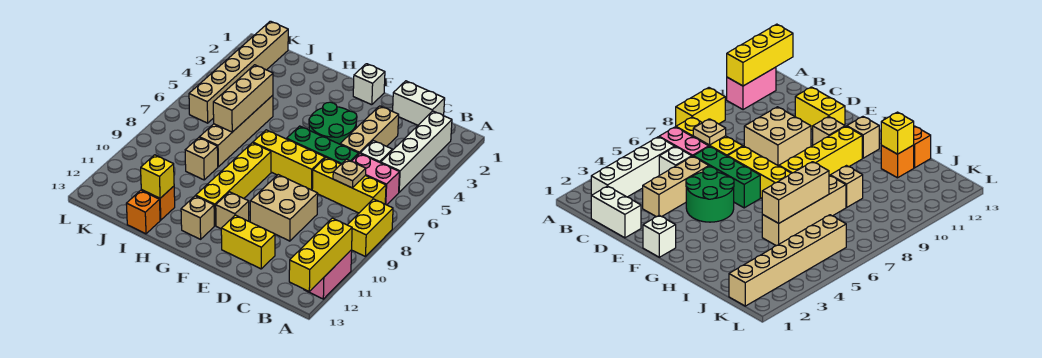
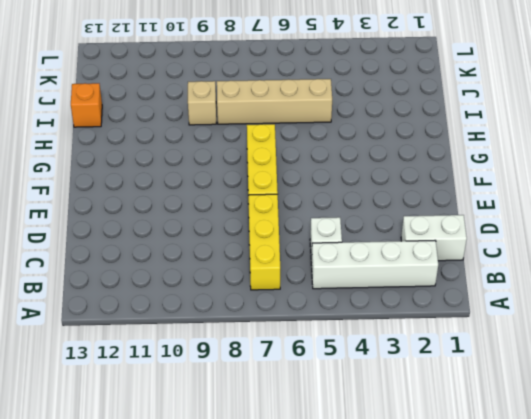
white 1x2 brick [401,215,467,261] -> white 1x2 brick turned to [393,81,445,125]
none -> yellow 1x2 brick [348,199,393,257]
none -> pink 1x2 brick [304,250,352,299]
none -> pink 1x2 brick [351,154,399,205]

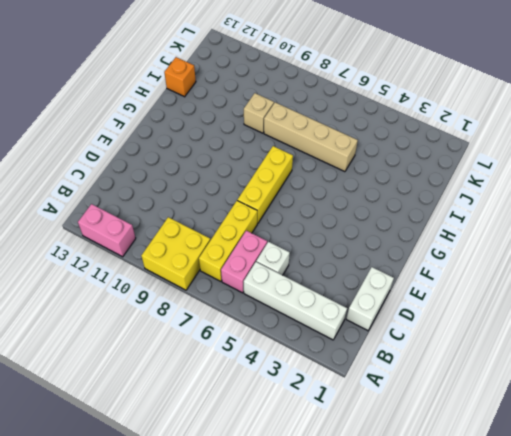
yellow 2x2 brick [141,217,210,290] -> yellow 1x2 brick [348,199,393,257]
none -> tan 1x3 brick [340,106,399,154]
none -> green 1x3 brick [287,126,359,164]
none -> tan 2x2 brick [250,175,318,241]

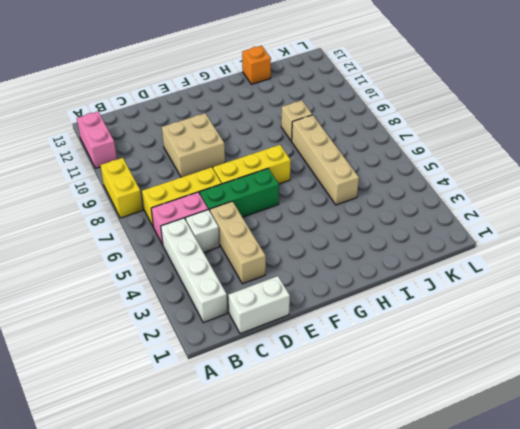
none -> yellow 1x2 brick [221,215,275,269]
none -> green 2x2 round brick [309,102,357,144]
none -> white 1x1 brick [353,64,385,105]

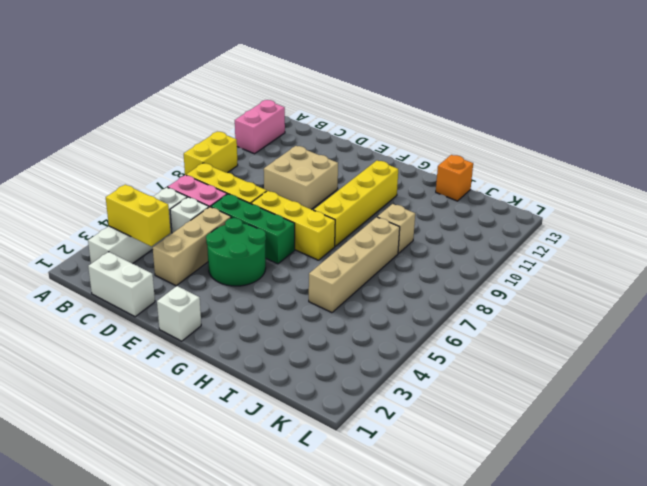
yellow 1x2 brick [106,185,170,246] -> yellow 1x2 brick moved to [221,215,275,269]
none -> tan 1x1 brick [216,192,249,228]
none -> tan 1x1 brick [181,196,214,239]
none -> orange 1x1 brick [141,186,175,220]

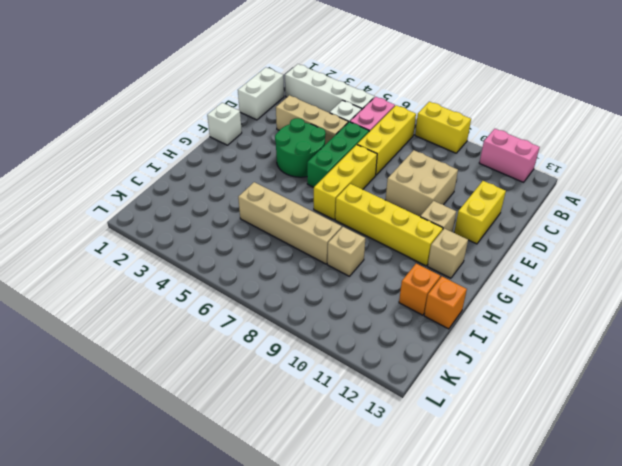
none -> tan 1x6 brick [189,21,288,123]
none -> yellow 1x3 brick [289,218,352,291]
none -> tan 1x1 plate [333,159,366,188]

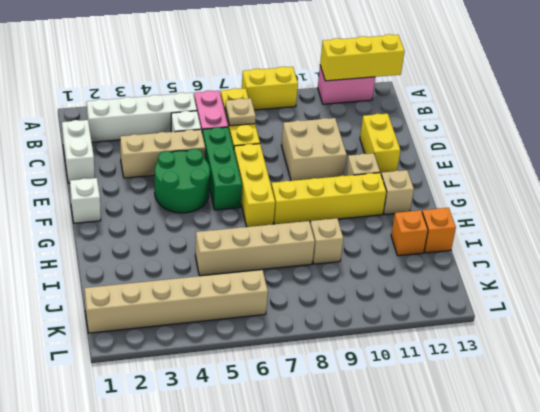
none -> tan 1x3 brick [213,65,273,132]
none -> yellow 1x1 brick [141,155,174,198]

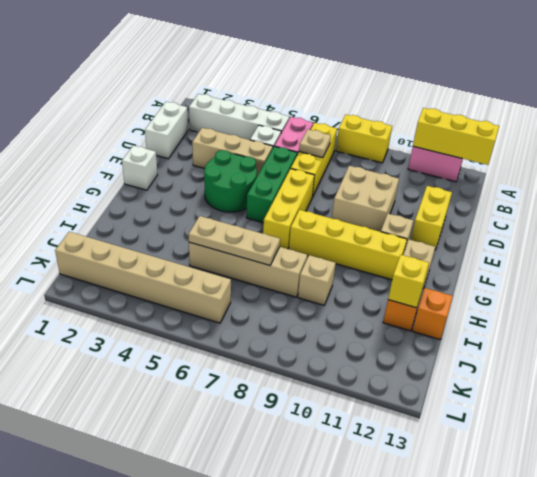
tan 1x3 plate [189,216,280,265] -> tan 1x3 brick [213,65,273,132]

